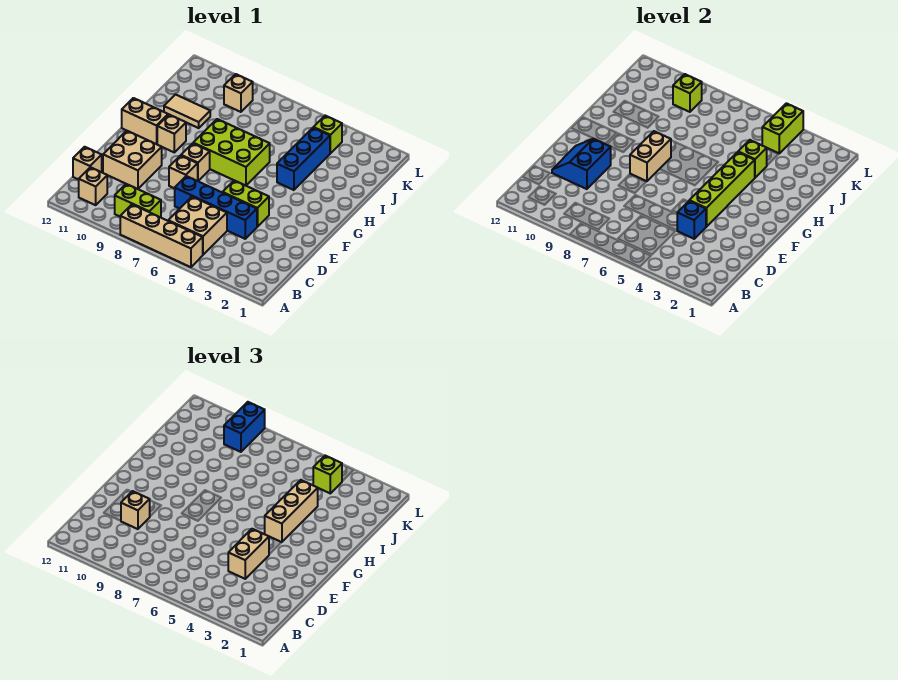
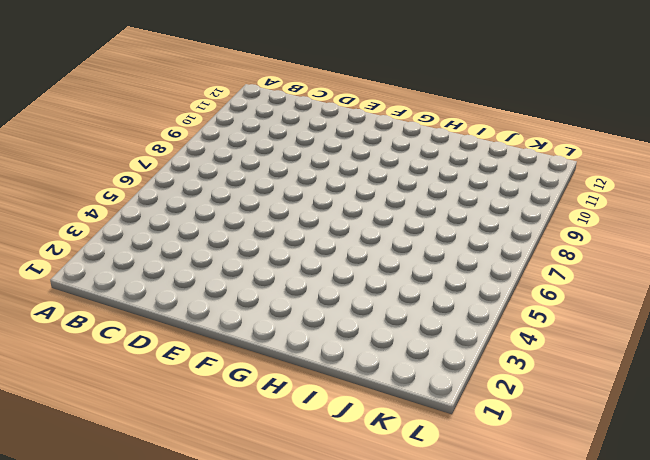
none -> tan 1x4 brick [120,205,203,267]
none -> tan 2x2 brick [168,197,227,255]
none -> lime 1x2 brick [115,184,161,217]

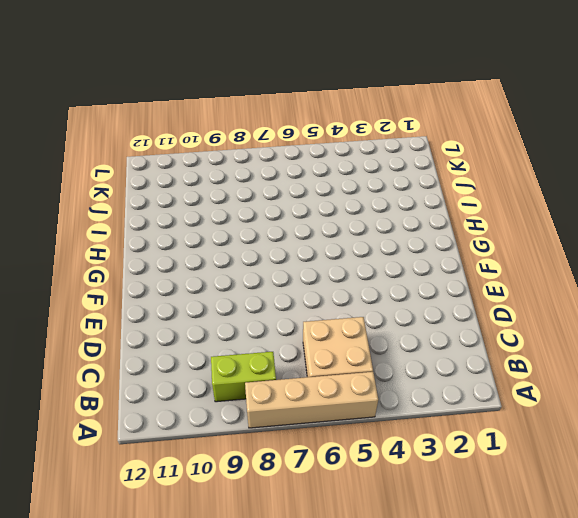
none -> tan 1x1 brick [79,167,107,205]
none -> tan 1x1 brick [73,147,102,180]
none -> blue 1x4 brick [175,176,257,239]

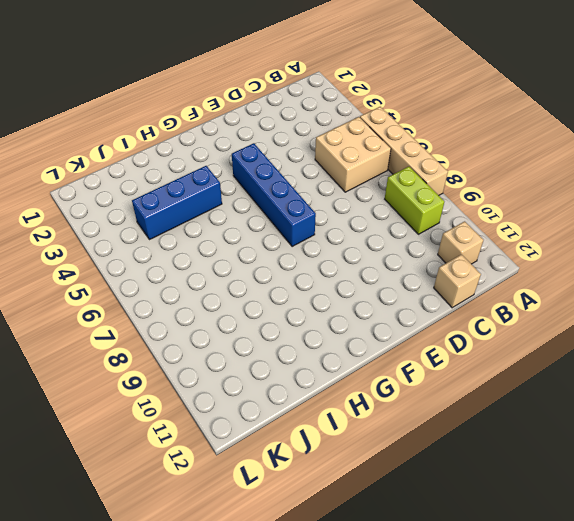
blue 1x4 brick [232,143,316,247] -> blue 1x4 brick moved to [175,176,257,239]
none -> tan 2x2 brick [103,131,162,189]
none -> lime 1x2 brick [223,180,269,227]
none -> tan 1x1 brick [169,156,198,188]

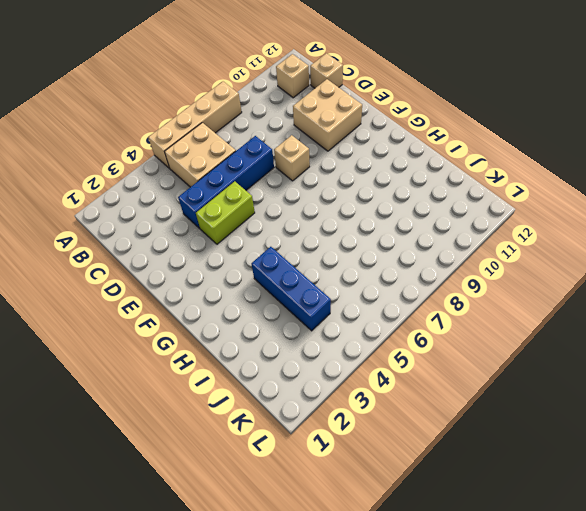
none -> lime 1x2 brick [115,184,161,217]
none -> tan 1x1 brick [181,143,210,181]
none -> lime 2x3 brick [193,119,270,186]

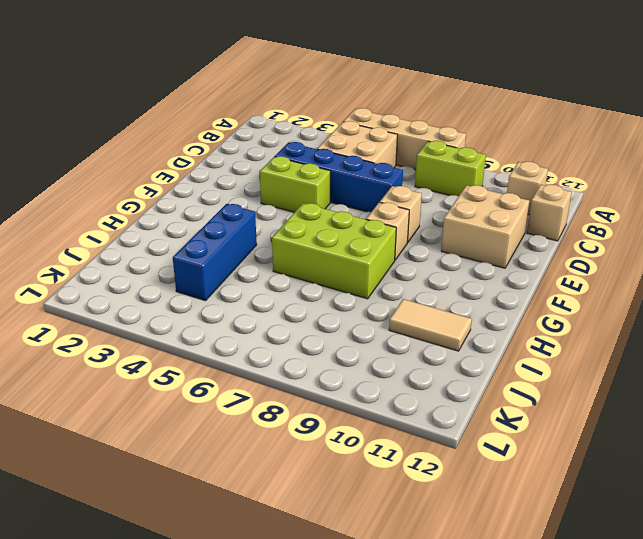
none -> tan 1x1 brick [157,115,186,152]
none -> tan 1x2 brick [122,98,168,144]
none -> lime 1x1 brick [313,116,342,153]

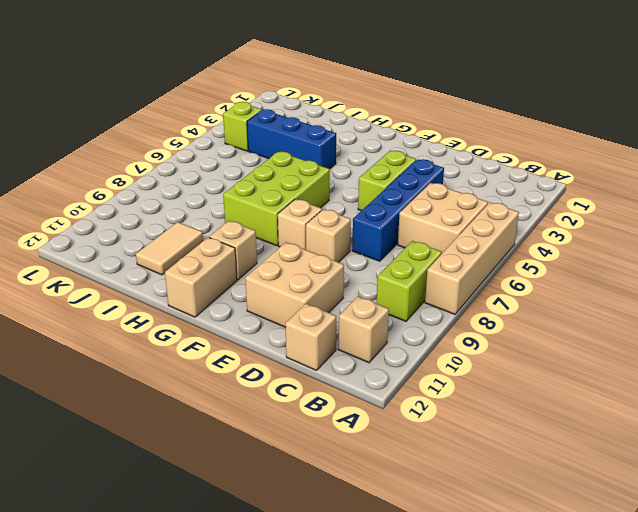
none -> tan 1x1 brick [224,74,253,112]
none -> blue 1x1 brick [677,201,706,239]
none -> blue 2x2 slope [552,139,611,189]

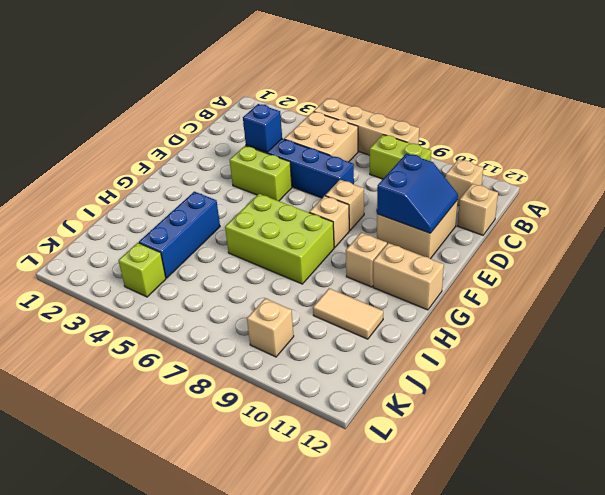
none -> lime 1x4 brick [689,152,755,227]
none -> tan 1x2 brick [630,131,671,181]
none -> lime 1x1 brick [738,140,767,178]

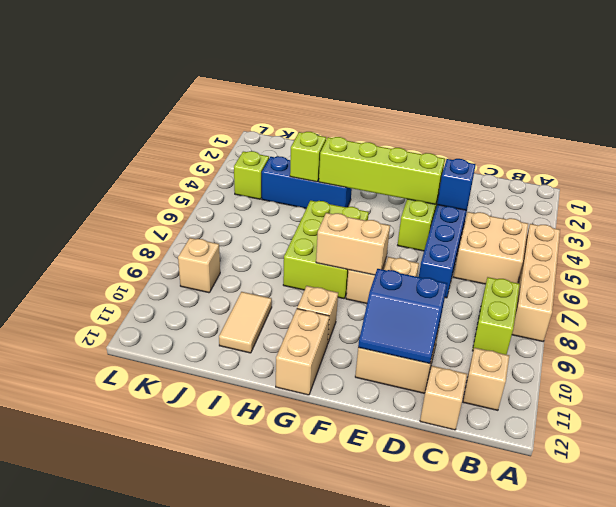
none -> lime 1x2 brick [762,103,803,153]
none -> lime 1x1 brick [673,74,702,112]
none -> tan 1x2 brick [228,529,269,579]

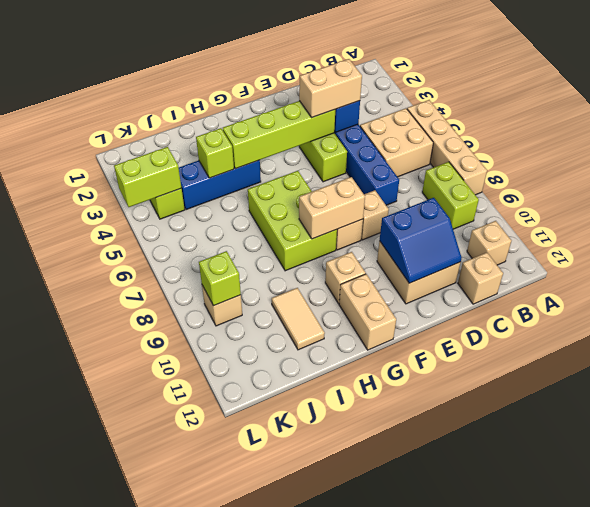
none -> tan 1x1 brick [121,491,150,529]
none -> tan 1x3 brick [265,480,318,542]
none -> lime 1x1 brick [313,456,342,493]

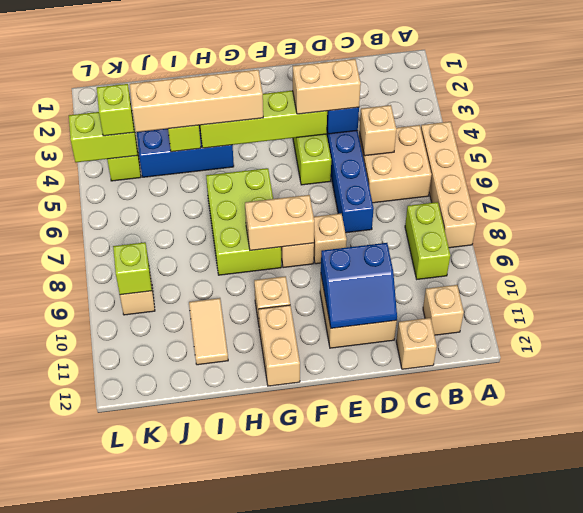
tan 1x1 brick [359,105,396,156] -> tan 1x1 brick moved to [121,491,150,529]
tan 1x4 brick [130,70,263,132] -> tan 1x3 brick [265,480,318,542]
none -> blue 1x2 brick [224,402,265,452]

